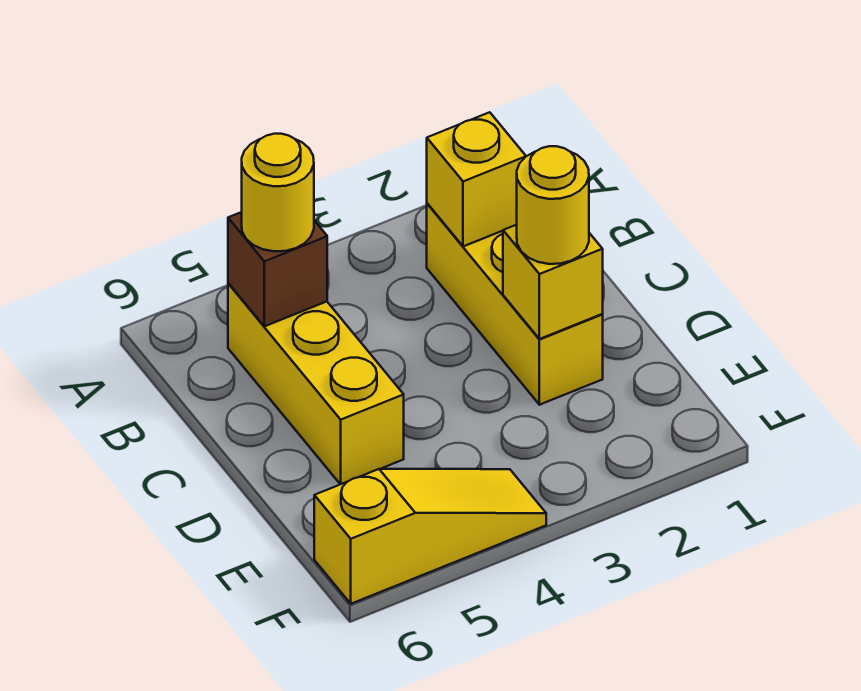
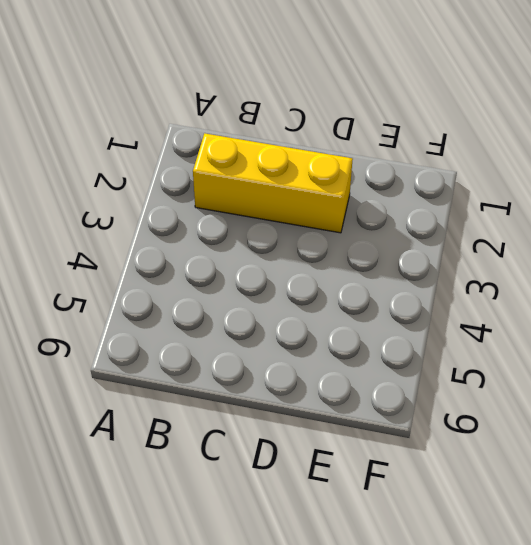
none -> yellow 1x3 brick [228,283,404,484]
none -> yellow 1x3 slope [314,469,546,604]

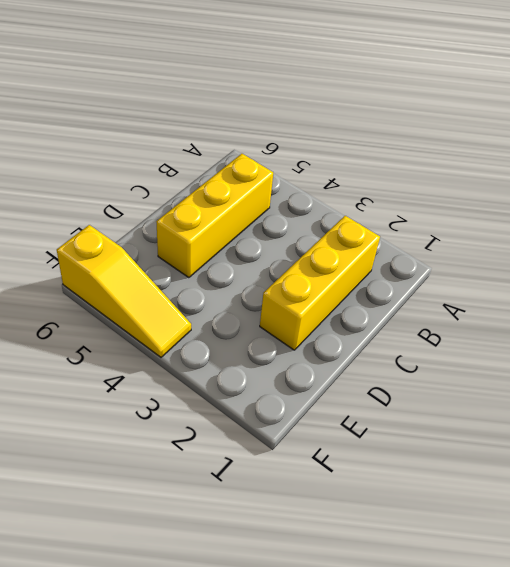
none -> yellow 1x1 brick [427,112,526,246]
none -> brown 1x1 brick [228,212,327,326]

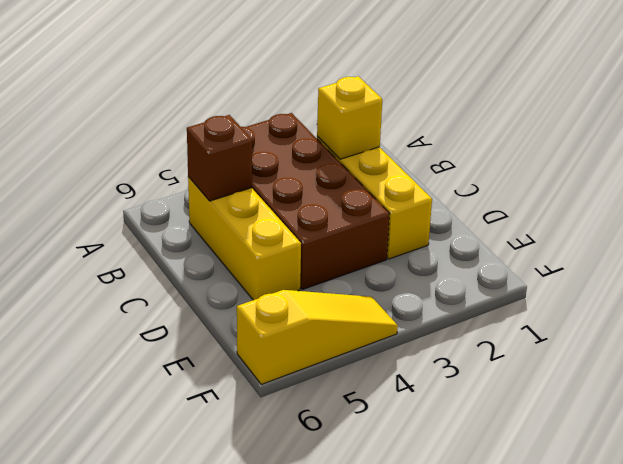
brown 2x4 brick [241,113,390,289] -> none
none -> yellow 1x1 brick [503,225,603,339]
none -> yellow 1x1 round brick [242,134,314,251]

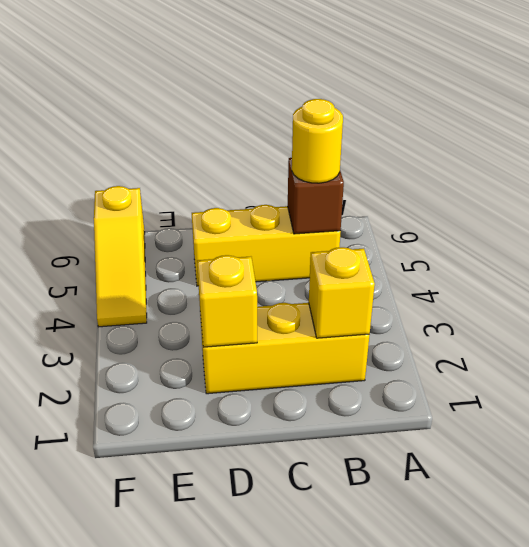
none -> yellow 1x1 round brick [517,146,589,264]

